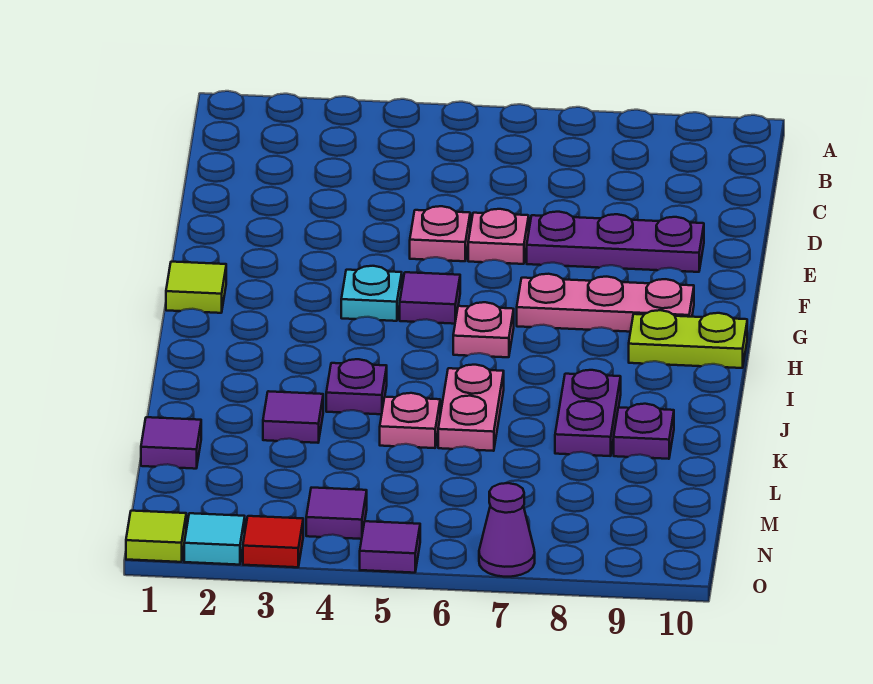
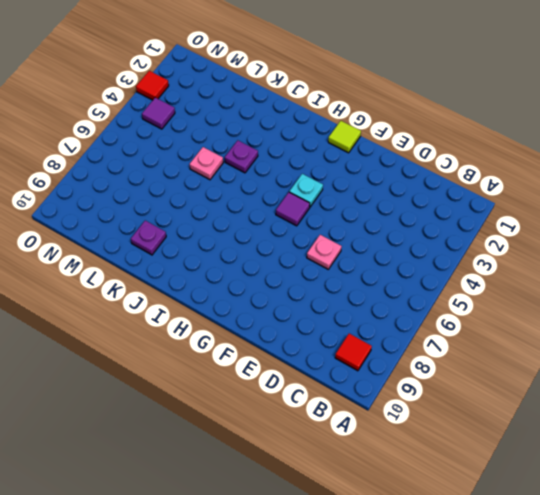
red 1x1 tile [335,334,372,371] -> none
none -> pink 1x1 plate [410,206,470,261]
none -> purple 1x3 plate [527,212,704,272]
none -> pink 1x3 plate [517,274,694,332]

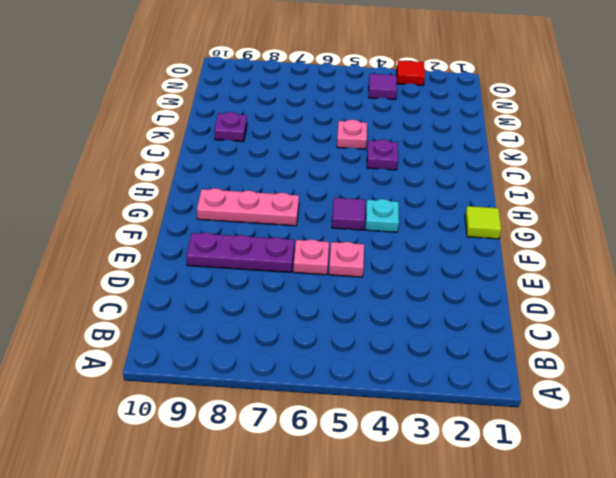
none -> pink 1x1 plate [453,302,514,357]
none -> lime 1x2 plate [629,310,747,368]
none -> pink 1x2 plate [438,365,504,451]

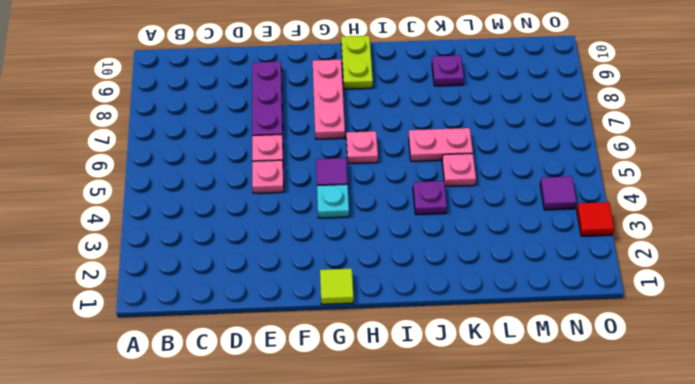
none -> purple 1x2 plate [555,370,621,456]
none -> purple 1x1 tile [263,391,323,443]
none -> purple 1x1 tile [141,417,201,469]

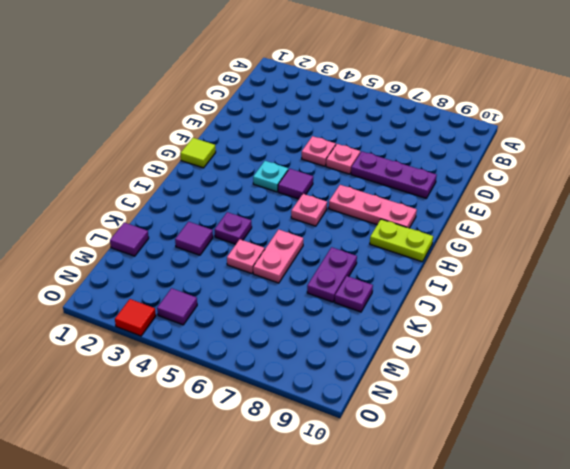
none -> lime 1x1 tile [126,511,186,562]
none -> cyan 1x1 tile [184,513,245,565]
none -> purple 1x1 tile [360,521,420,573]

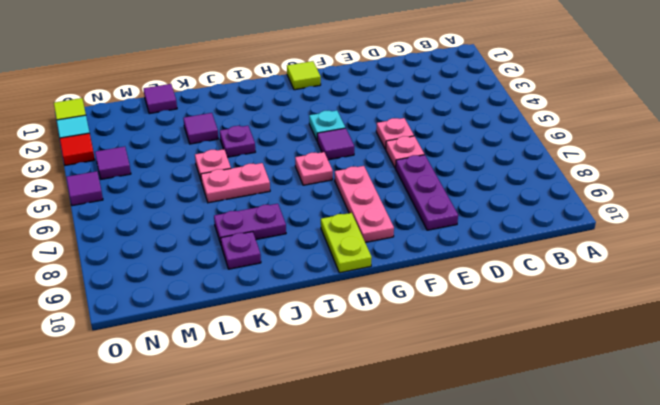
none -> purple 1x1 cone [479,483,535,577]

